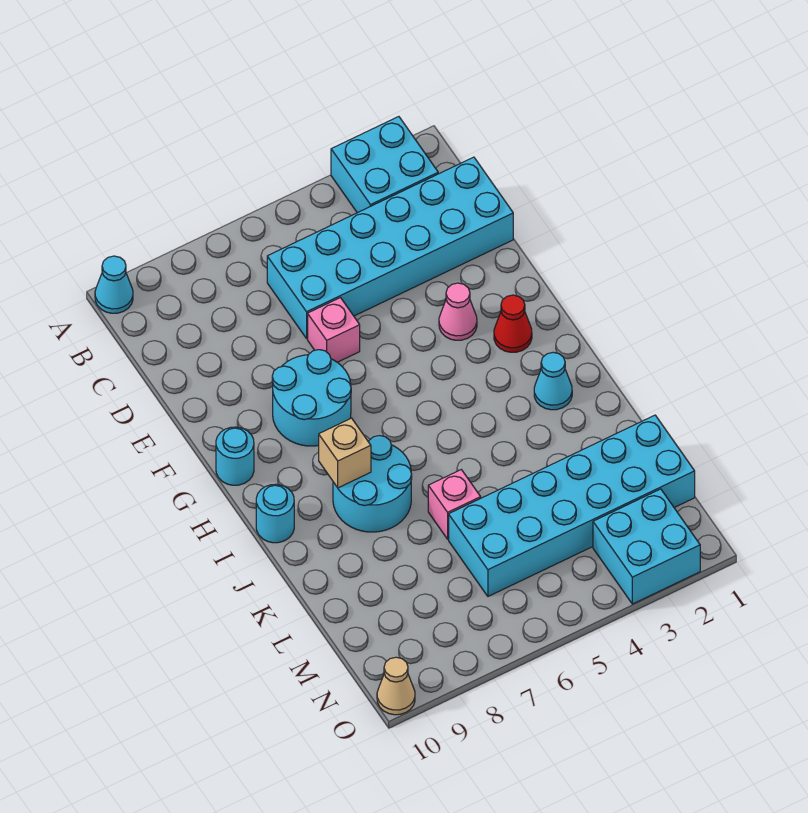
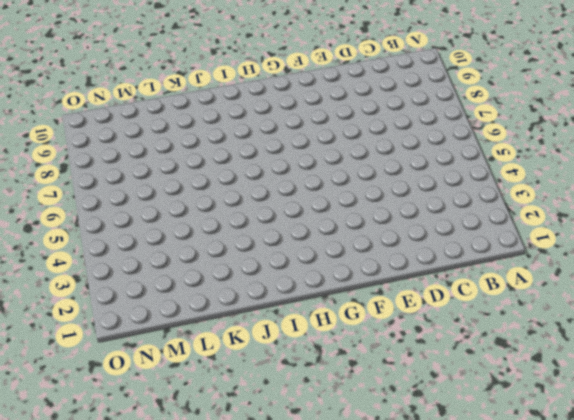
none -> cyan 2x2 brick [331,117,438,213]
none -> cyan 1x1 cone [95,256,133,313]
none -> cyan 2x6 brick [267,157,513,338]

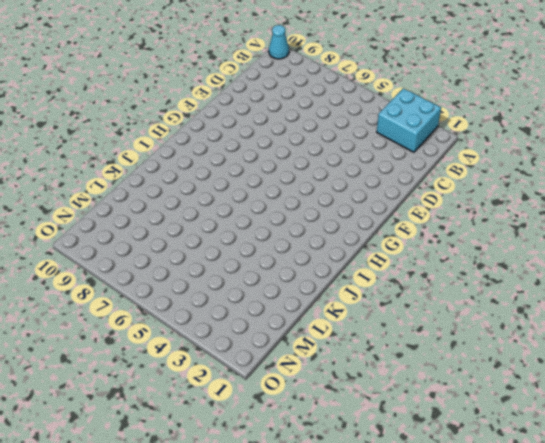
none -> cyan 2x6 brick [267,157,513,338]
none -> pink 1x1 brick [308,298,360,362]
none -> pink 1x1 cone [439,283,477,340]

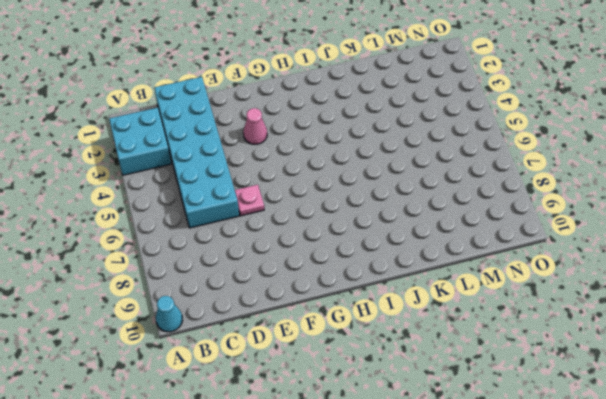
pink 1x1 plate [235,185,264,216] -> pink 1x1 brick [308,298,360,362]
none -> cyan 2x2 round brick [272,350,351,446]
none -> red 1x1 cone [494,295,532,352]
none -> cyan 1x1 round brick [216,427,254,485]

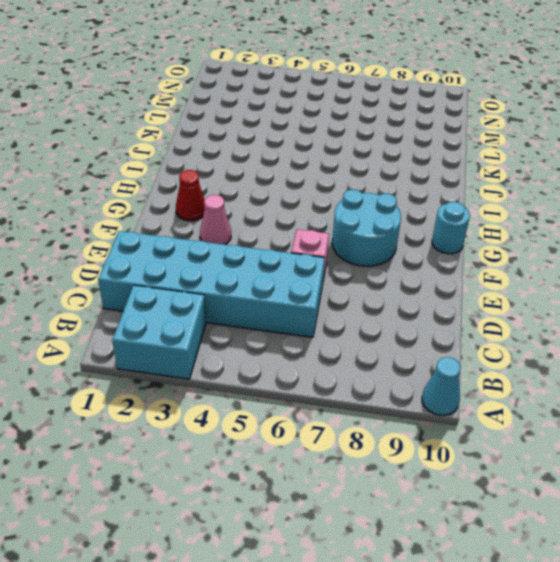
none -> cyan 1x1 cone [534,352,572,410]
none -> cyan 2x2 round brick [333,436,412,532]
none -> cyan 1x1 round brick [256,484,294,543]

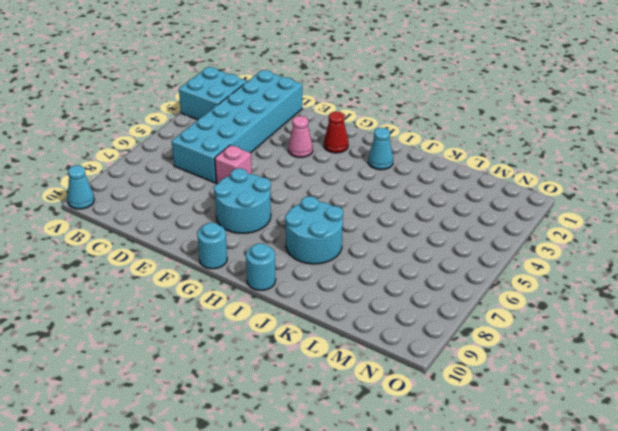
none -> pink 1x1 brick [428,470,481,539]
none -> cyan 2x6 brick [449,415,695,596]
none -> cyan 2x2 brick [593,489,700,604]

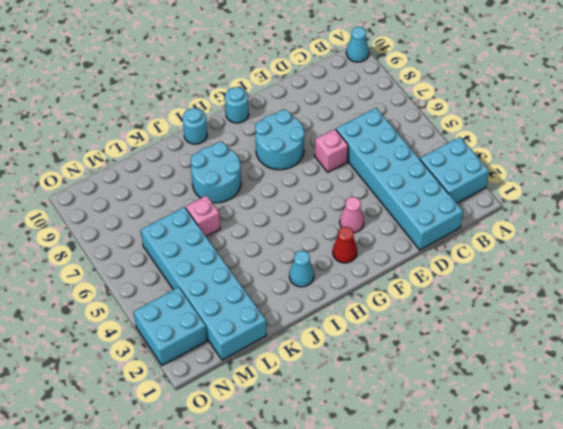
none -> tan 1x1 cone [377,657,415,715]
none -> tan 1x1 brick [319,418,371,488]

